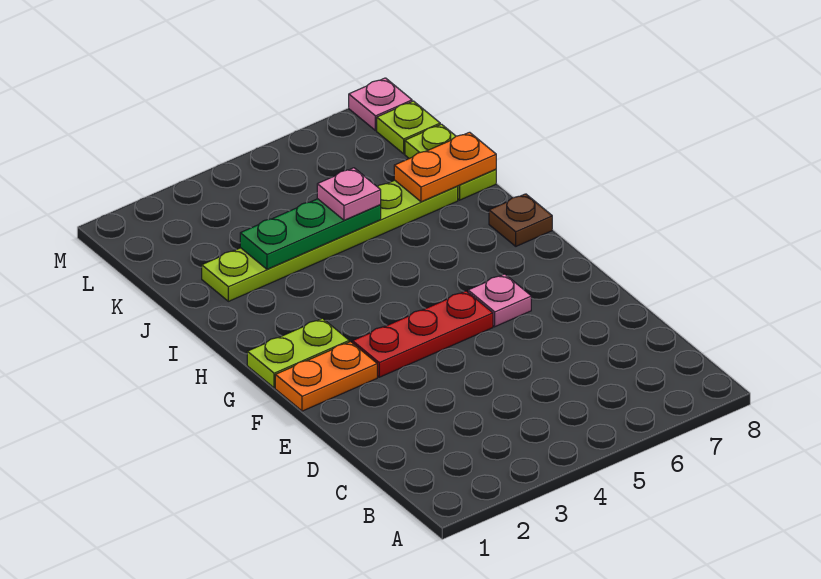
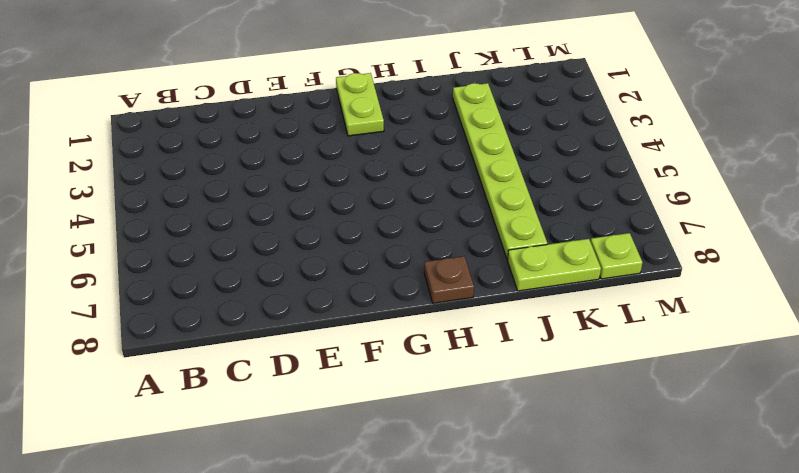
none -> orange 1x2 plate [275,342,377,411]
none -> red 1x3 plate [352,291,493,377]
none -> pink 1x1 plate [468,274,531,327]

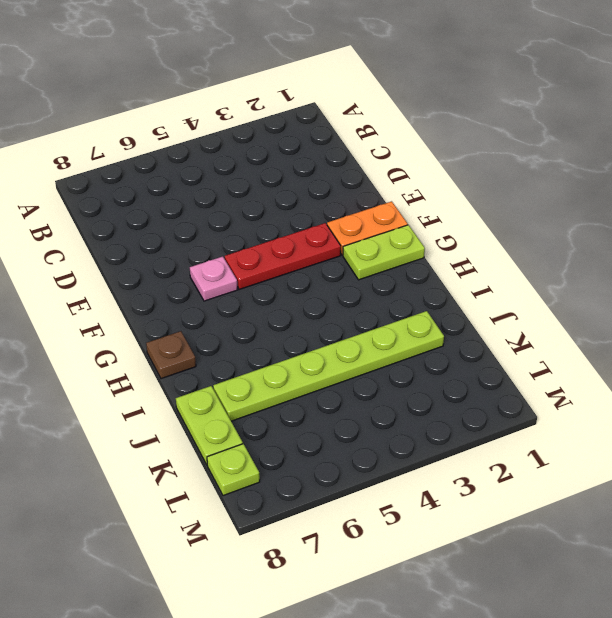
none -> pink 1x1 plate [349,78,412,131]
none -> green 1x3 plate [240,199,381,269]
none -> orange 1x2 plate [394,132,496,202]

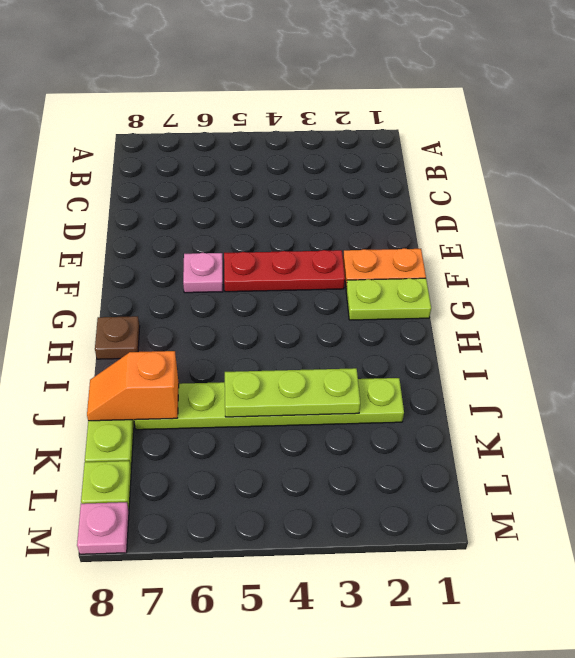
lime 1x3 plate [225,368,360,417] -> green 1x3 plate [240,199,381,269]
orange 1x2 slope [87,351,179,421] -> orange 1x2 plate [394,132,496,202]
none -> pink 1x1 plate [317,168,381,220]

